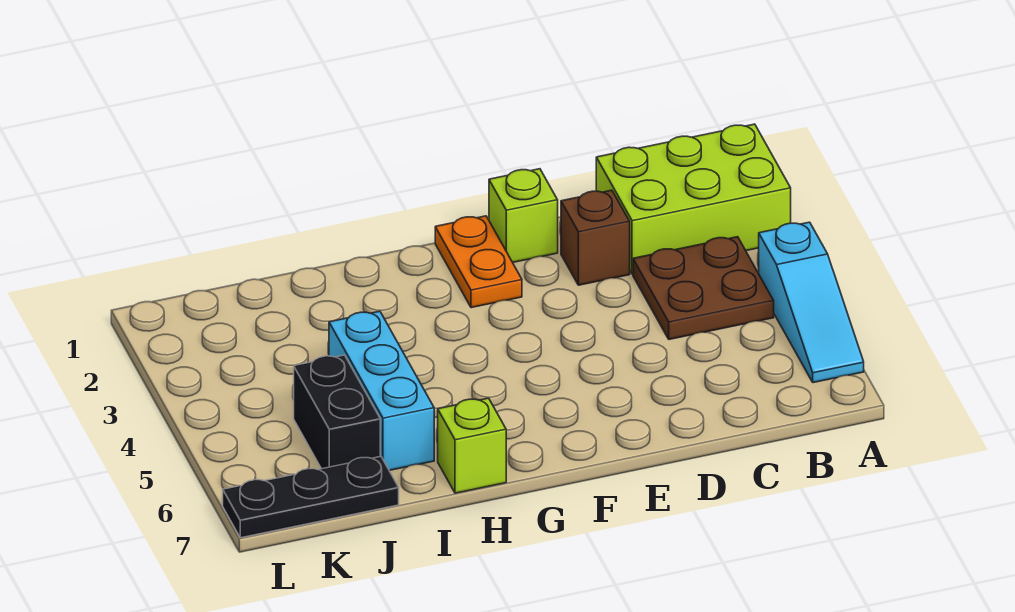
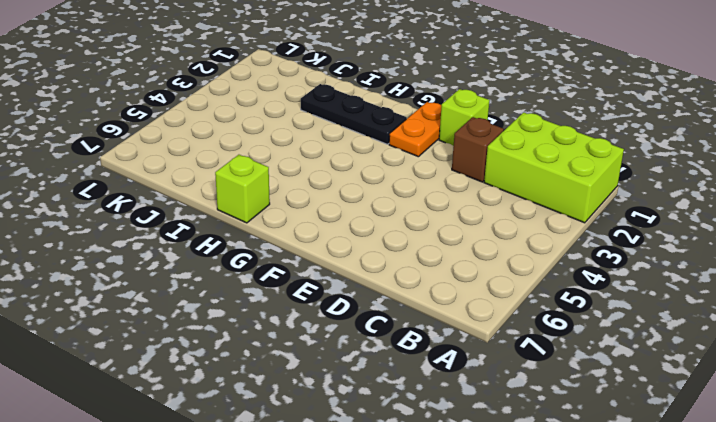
black 1x3 plate [301,84,407,144] -> black 1x3 plate moved to [223,457,399,538]
none -> cyan 1x3 slope [759,222,864,383]
none -> brown 2x2 plate [633,237,774,339]

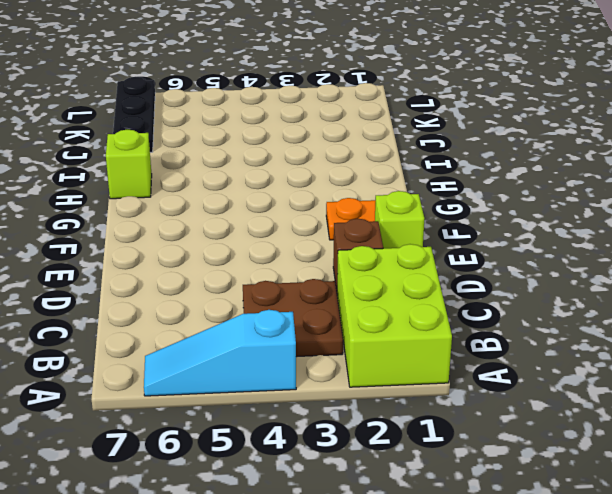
none -> cyan 1x3 brick [329,311,434,470]
none -> black 1x2 brick [294,355,380,469]

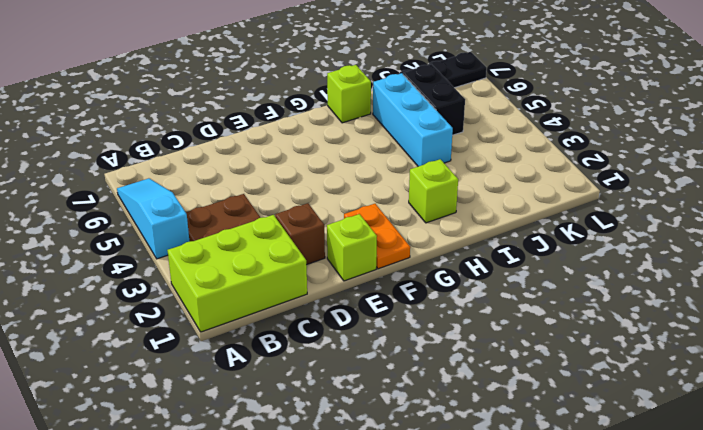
lime 1x1 brick [409,159,458,223] -> none

